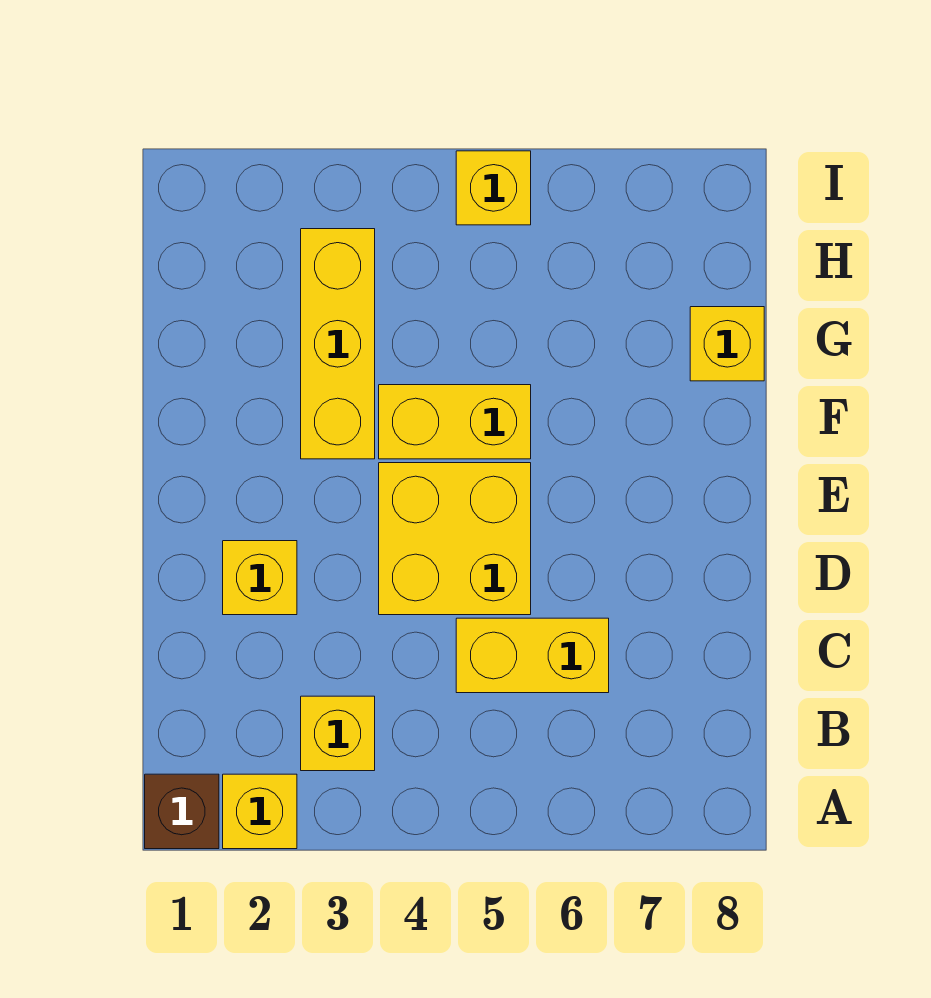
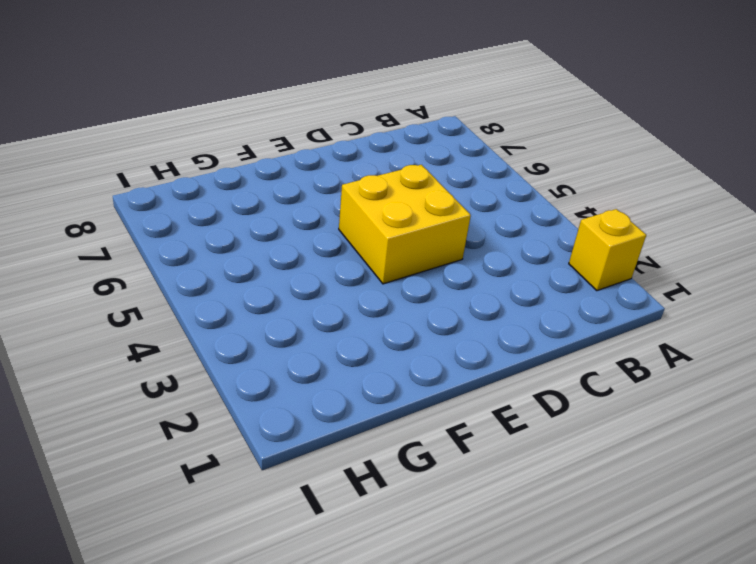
none -> brown 1x1 brick [145,774,219,849]
none -> yellow 1x1 brick [301,696,375,771]

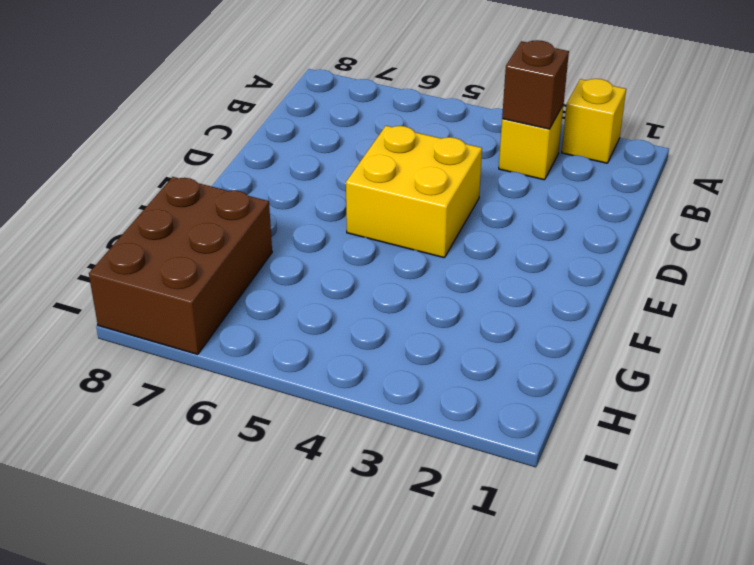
brown 1x1 brick [502,40,569,129] -> brown 1x1 brick moved to [145,774,219,849]
brown 2x3 brick [89,177,272,354] -> yellow 1x1 brick [690,307,764,381]
none -> yellow 1x2 brick [456,618,609,693]
none -> yellow 1x1 brick [223,541,297,615]

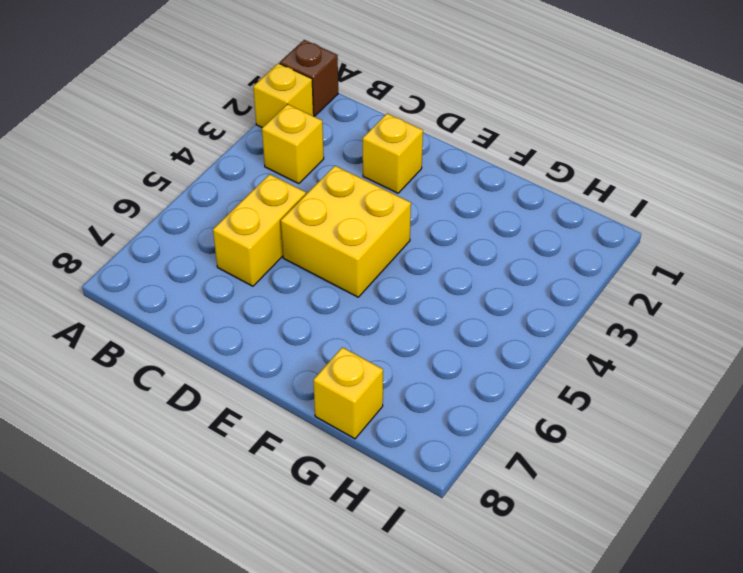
none -> yellow 1x3 brick [301,229,375,459]
none -> yellow 1x2 brick [379,385,531,459]

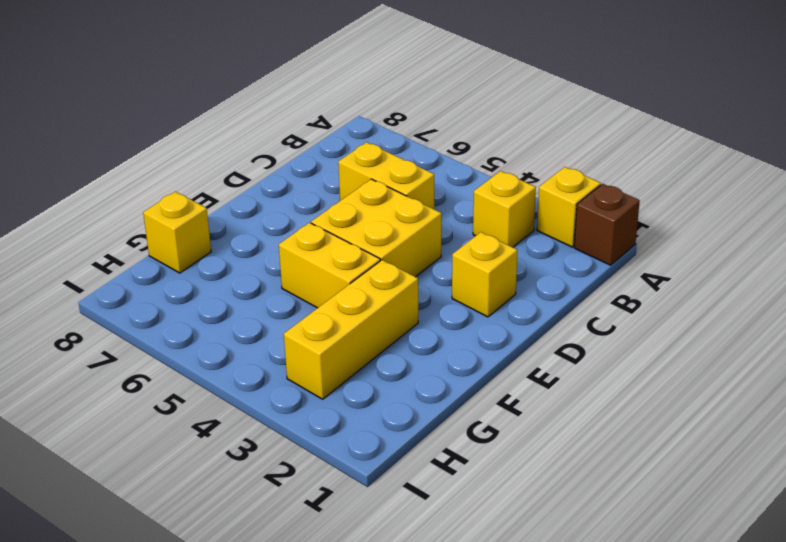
none -> yellow 1x1 brick [456,151,531,225]

